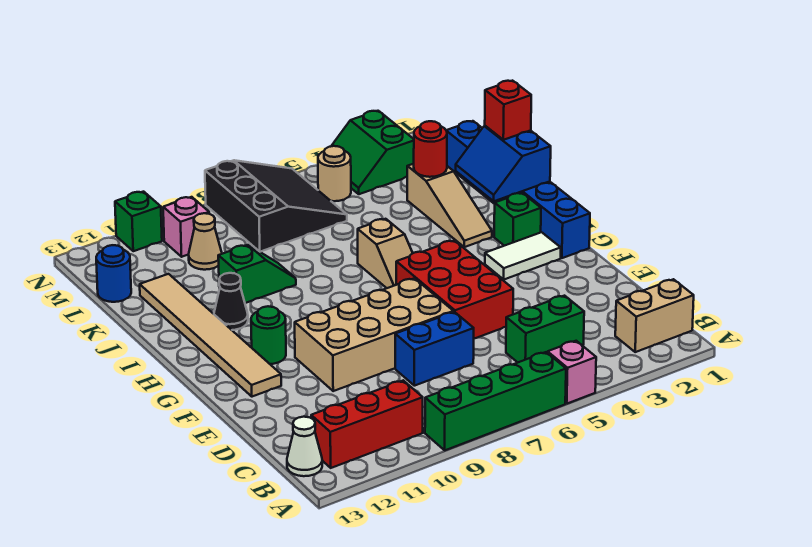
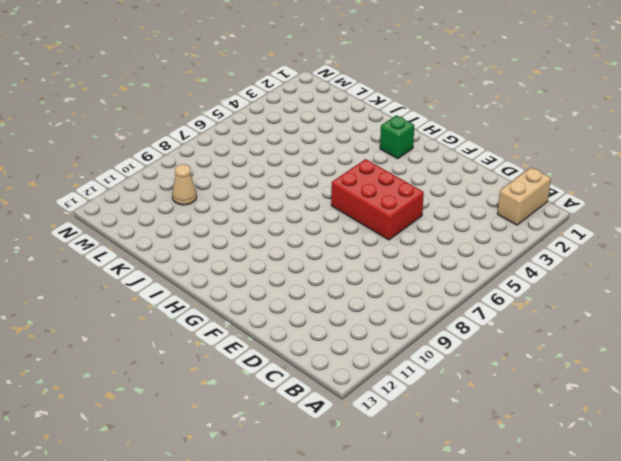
none -> pink 1x1 brick [548,341,596,404]
none -> green 1x4 brick [425,352,566,450]
none -> red 1x3 brick [311,380,423,468]

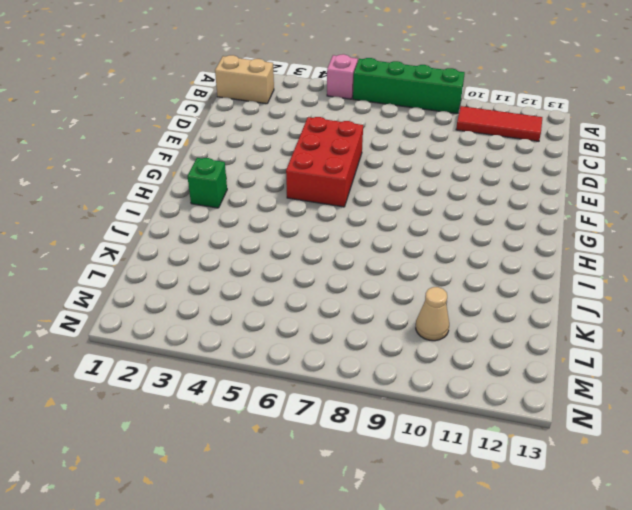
red 1x3 tile [456,106,542,141] -> red 1x3 brick [311,380,423,468]
none -> white 1x1 cone [287,417,322,476]
none -> green 1x2 brick [506,296,584,363]
none -> blue 1x2 brick [395,312,474,386]

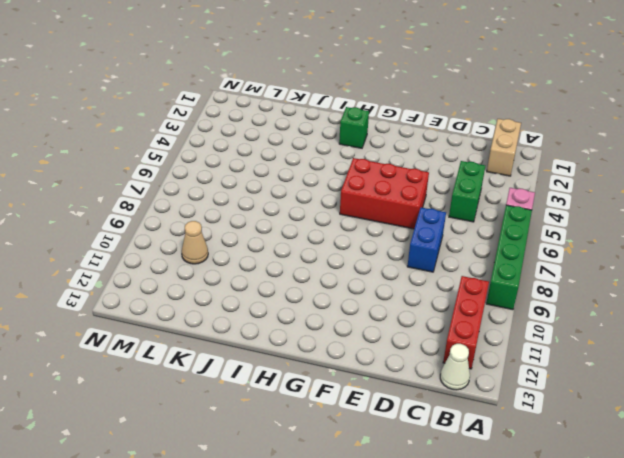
none -> tan 2x4 brick [295,278,454,391]
none -> tan 1x6 tile [140,274,281,397]
none -> blue 1x6 brick [446,121,590,258]

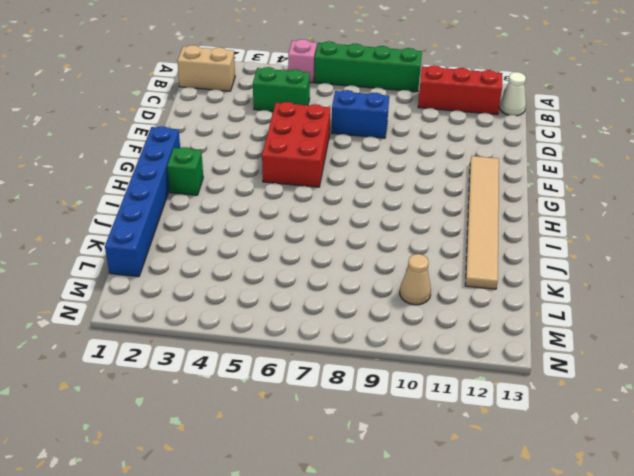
none -> tan 2x4 brick [295,278,454,391]
none -> white 1x2 tile [485,232,561,279]
none -> green 1x1 round brick [251,306,286,364]

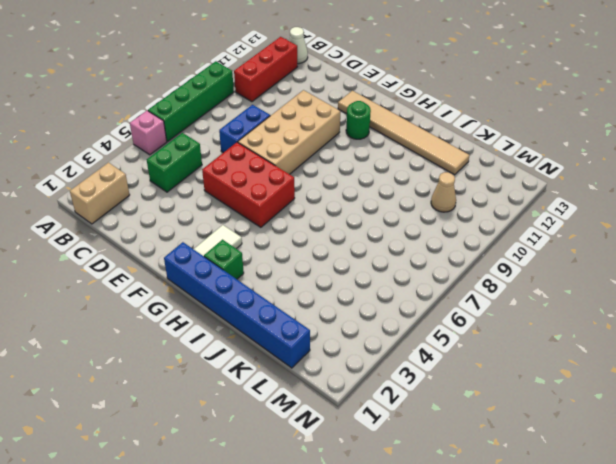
none -> tan 1x2 slope [358,219,413,288]
none -> tan 1x3 slope [407,164,492,247]
none -> black 1x1 cone [214,273,248,330]

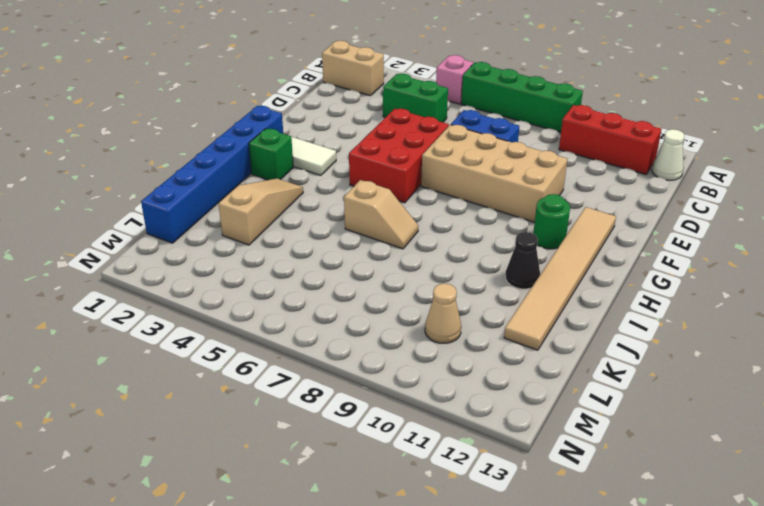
tan 1x2 slope [344,180,418,249] -> tan 1x2 slope turned to [358,219,413,288]
none -> green 1x2 slope [218,245,296,303]
none -> black 3x3 slope [205,160,347,252]
none -> blue 1x1 round brick [96,245,131,302]

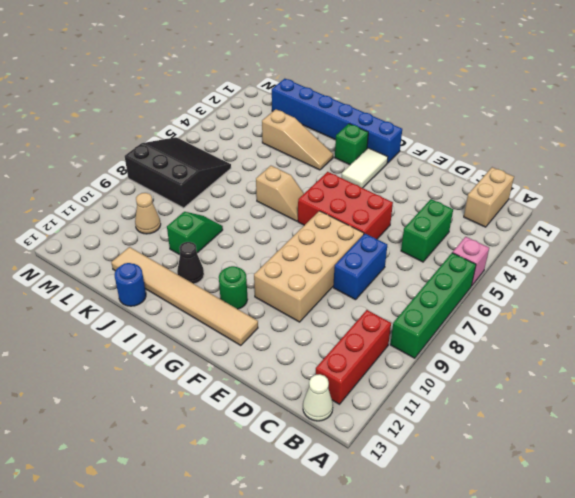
blue 1x1 round brick [115,263,146,306] -> blue 1x1 round brick moved to [96,245,131,302]
none -> green 2x2 slope [332,111,414,194]
none -> tan 1x1 round brick [318,146,351,201]
none -> pink 1x1 brick [163,197,209,257]

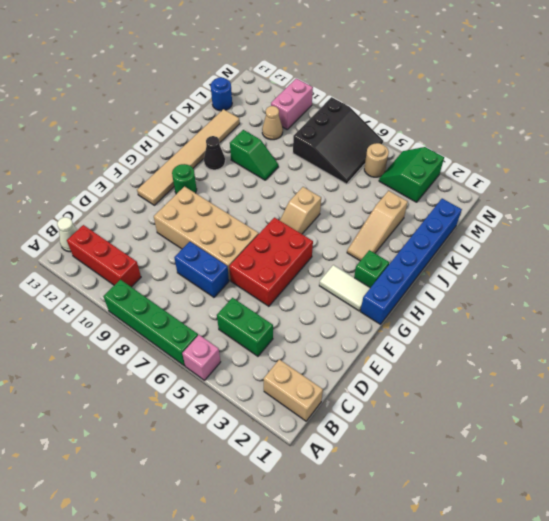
pink 1x2 brick [271,78,313,129] -> pink 1x1 brick [163,197,209,257]
none -> green 1x1 brick [115,192,162,251]
none -> blue 2x2 slope [456,126,551,201]
none -> red 1x1 round brick [414,121,447,177]

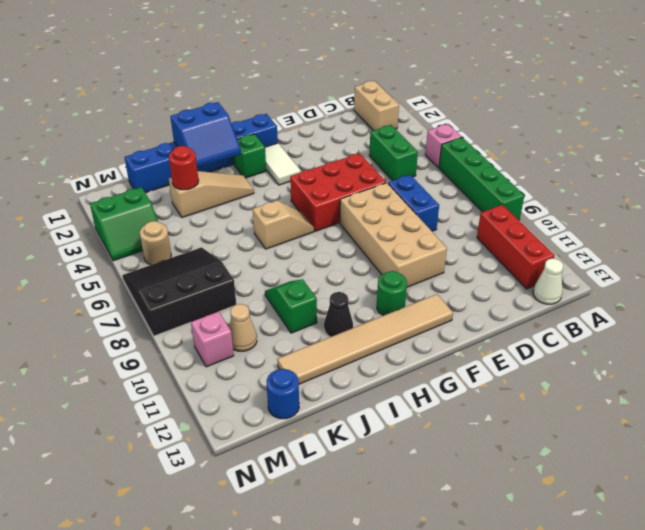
none -> green 1x1 brick [115,192,162,251]
none -> red 1x1 brick [485,81,531,140]

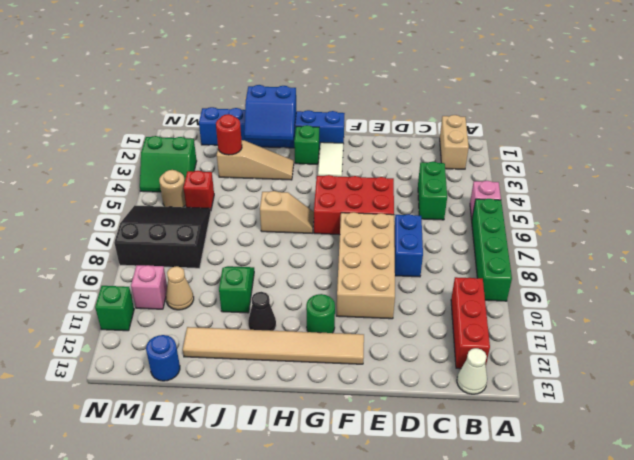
red 1x1 brick [184,171,214,209] -> red 1x1 brick moved to [485,81,531,140]

